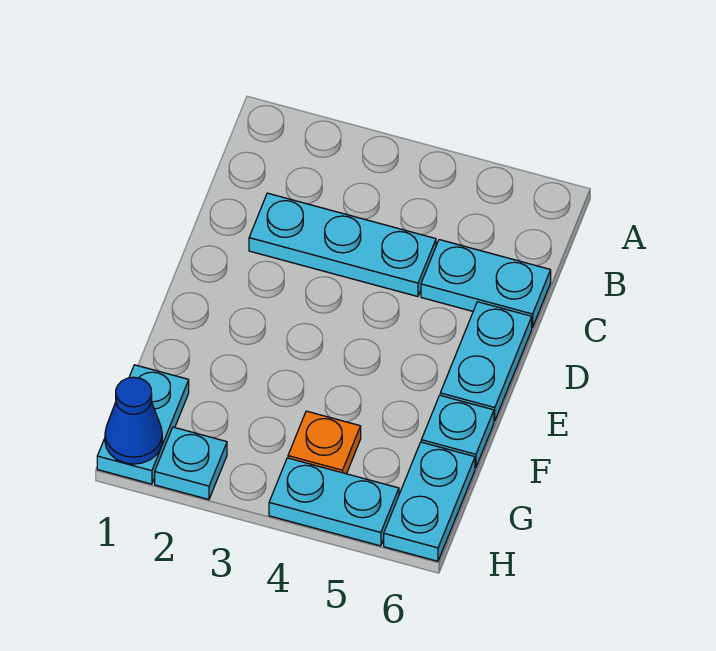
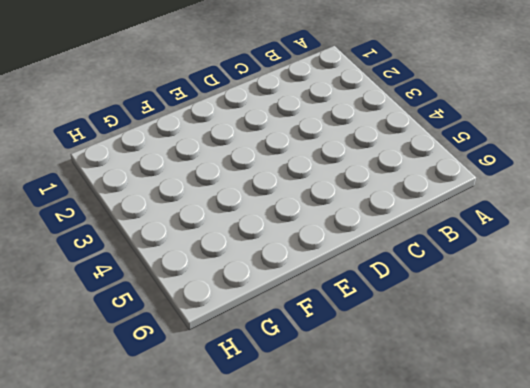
none -> cyan 1x3 plate [249,193,436,297]
none -> cyan 1x2 plate [421,240,551,327]

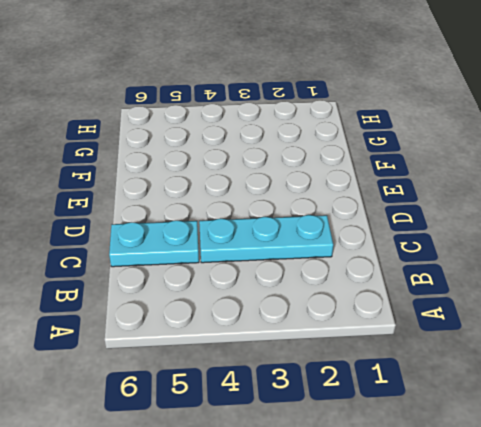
none -> cyan 1x2 plate [440,302,532,421]
none -> cyan 1x1 plate [421,395,494,468]

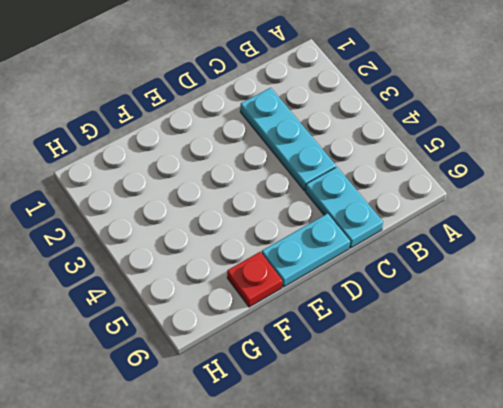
red 1x1 plate [227,252,282,307] -> cyan 1x1 plate [421,395,494,468]
none -> cyan 1x2 plate [97,365,189,484]
none -> orange 1x1 plate [288,411,361,474]

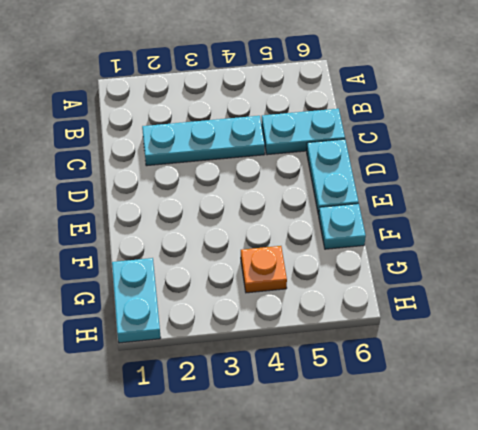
none -> cyan 1x2 plate [384,442,475,561]
none -> cyan 1x1 plate [155,427,227,500]

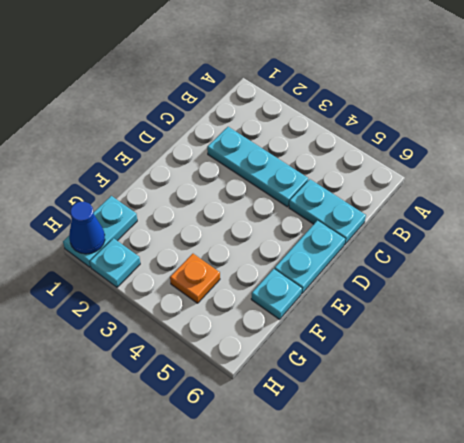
none -> cyan 1x2 plate [384,442,475,561]
none -> cyan 1x2 plate [269,458,399,546]

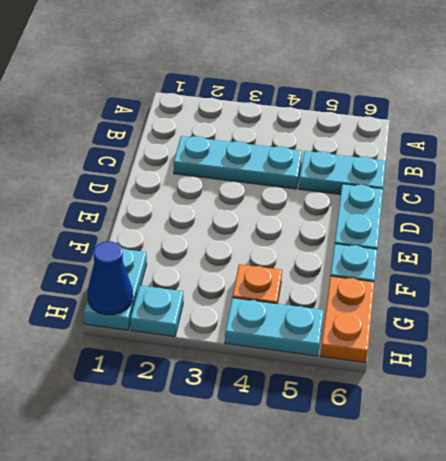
orange 1x2 plate [320,276,374,363] -> cyan 1x2 plate [384,442,475,561]

